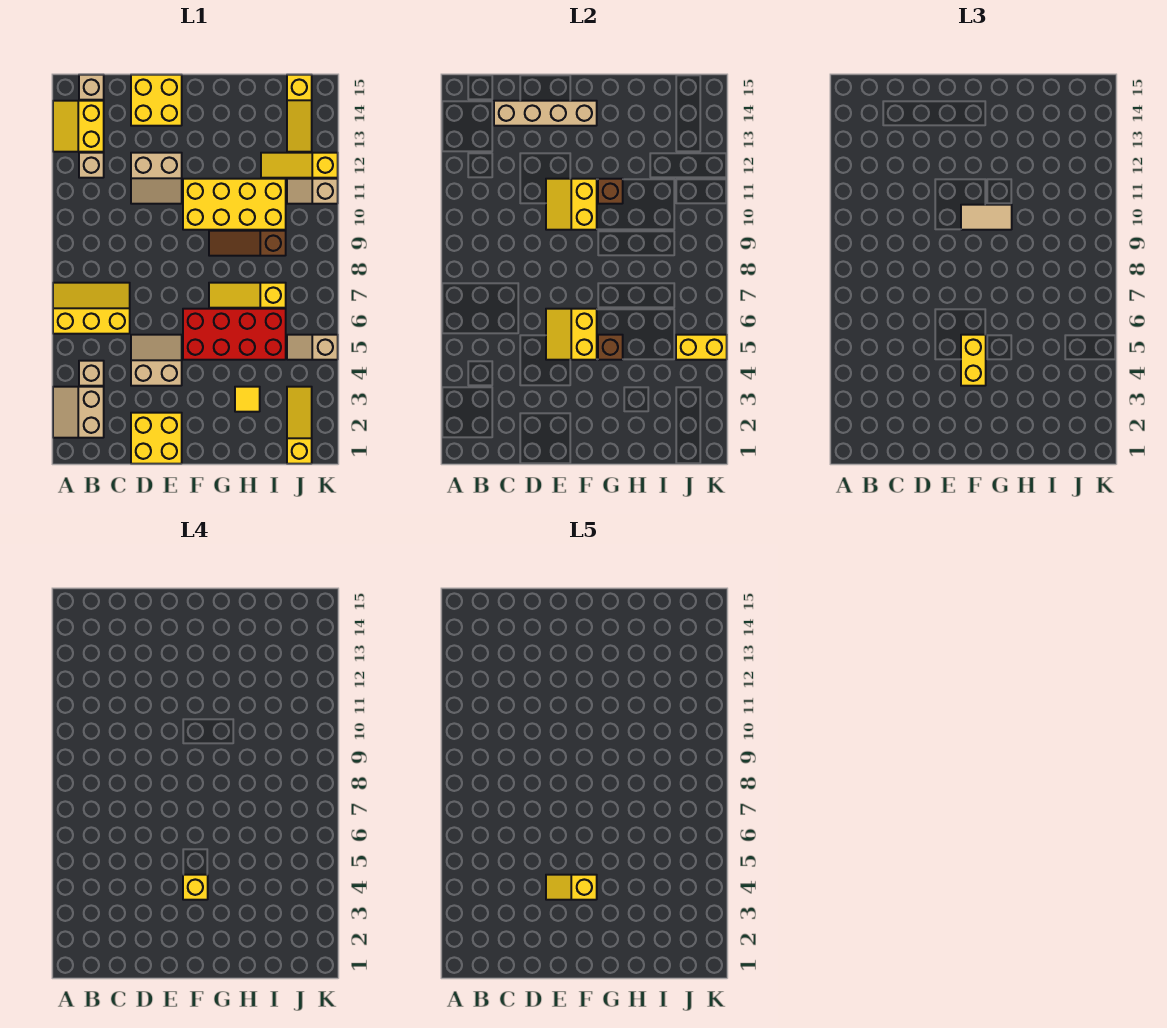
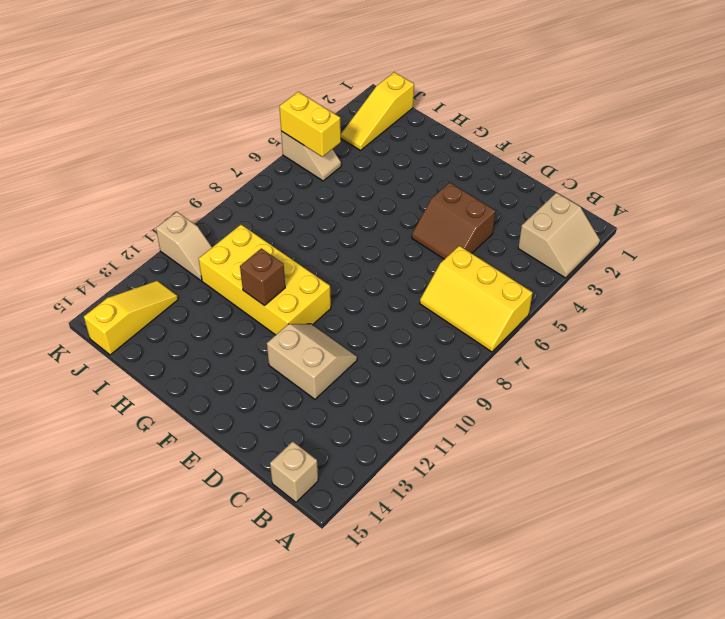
brown 2x2 slope [412,183,495,259] -> tan 2x2 slope [131,335,182,386]
none -> yellow 2x2 slope [53,101,104,152]
none -> tan 1x1 brick [79,361,104,386]
none -> tan 1x1 brick [79,153,104,178]
none -> yellow 2x2 brick [131,413,182,464]

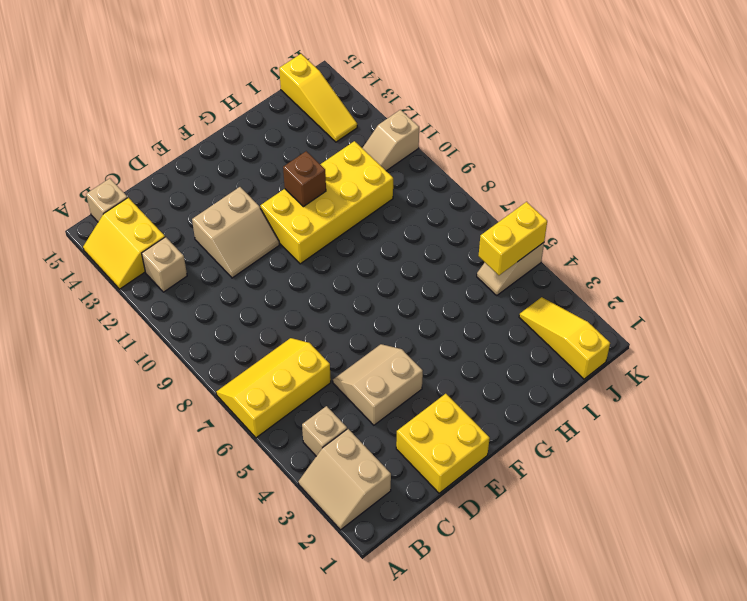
none -> yellow 2x2 brick [131,75,182,126]
none -> red 2x4 brick [183,309,286,360]
none -> yellow 1x3 slope [209,283,286,308]
none -> brown 1x3 slope [209,231,286,256]

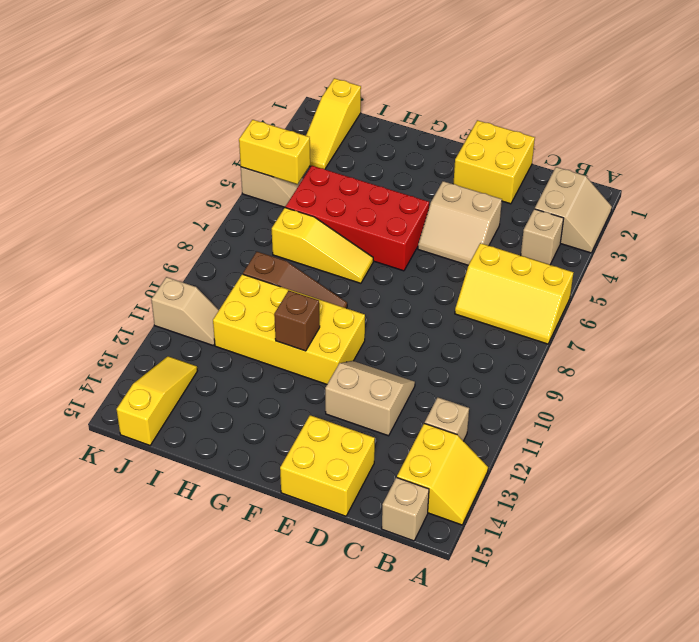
none -> yellow 1x1 tile [235,387,260,412]
none -> yellow 1x3 slope [261,153,338,178]
none -> tan 1x4 brick [494,101,597,126]
none -> yellow 2x2 slope [546,309,597,360]

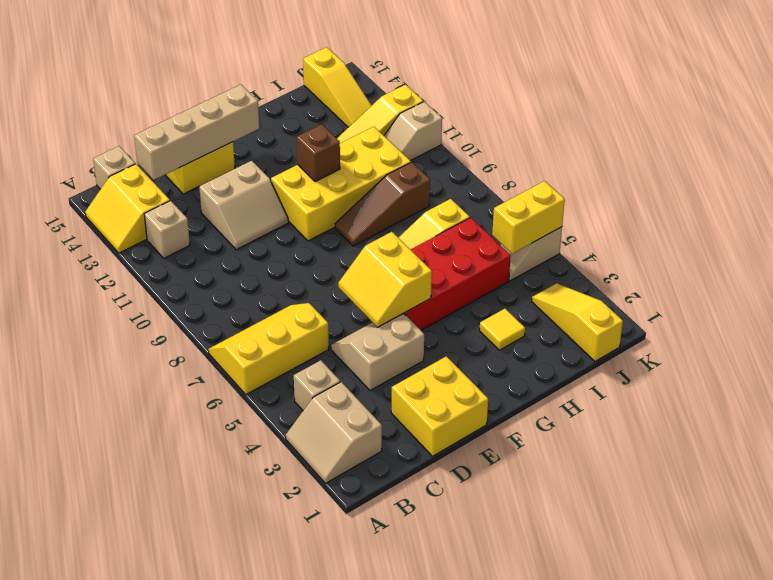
none -> yellow 2x2 slope [546,179,597,230]
none -> brown 1x1 brick [598,335,623,360]
none -> yellow 1x2 brick [961,335,986,386]
none -> tan 1x2 tile [961,205,1012,230]

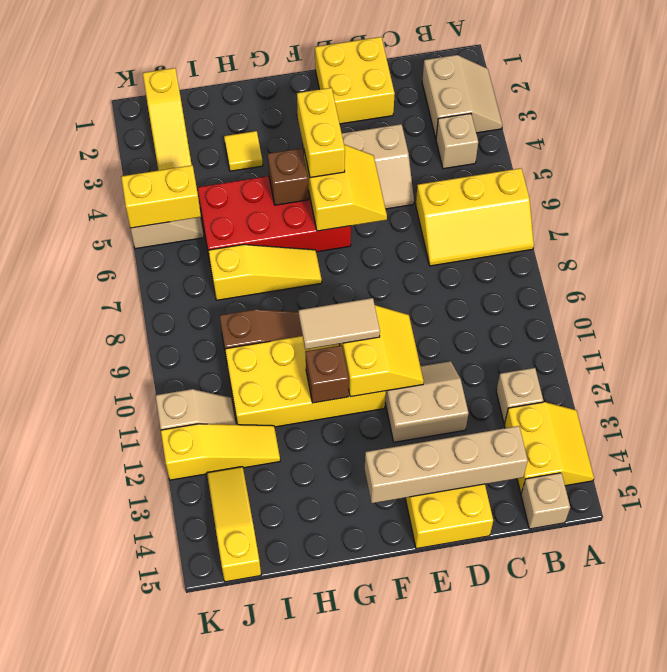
none -> yellow 1x1 brick [183,875,208,900]
none -> yellow 1x2 slope [546,875,597,900]

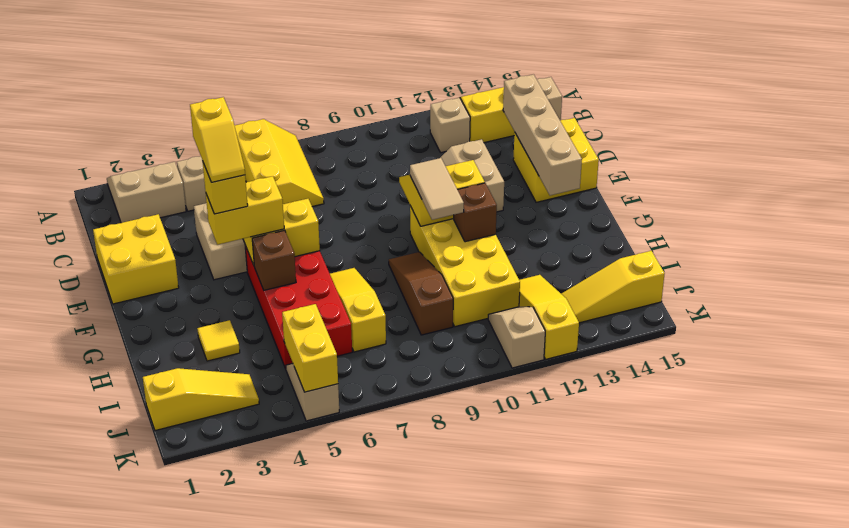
yellow 1x2 slope [190,97,245,182] -> yellow 1x2 slope turned to [546,875,597,900]

